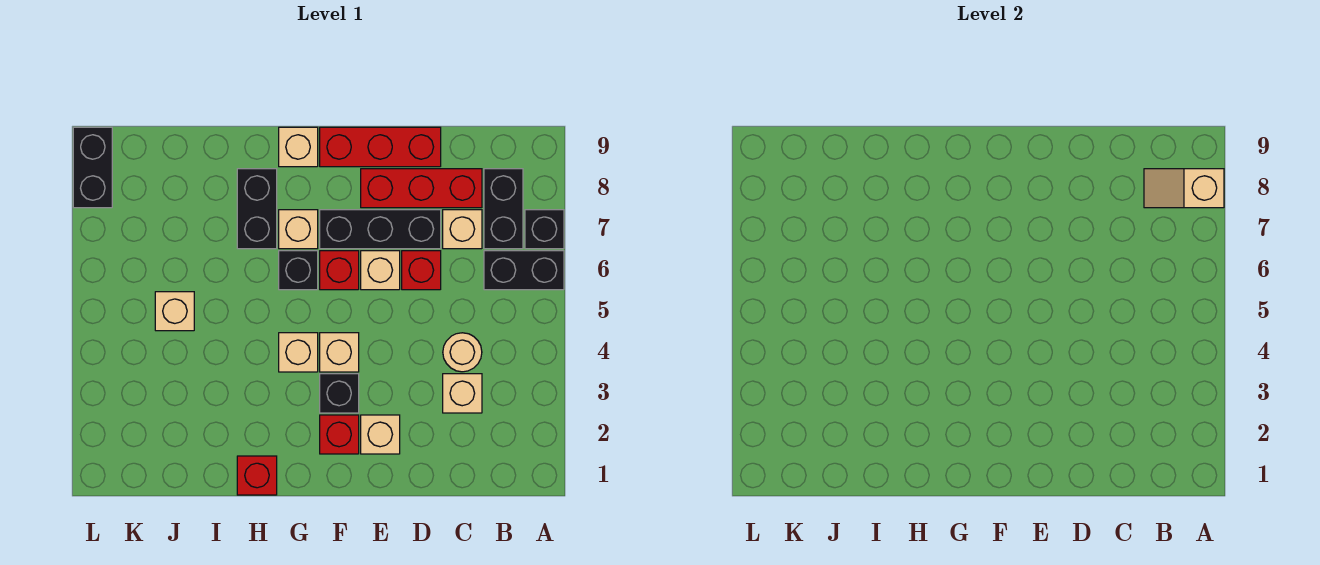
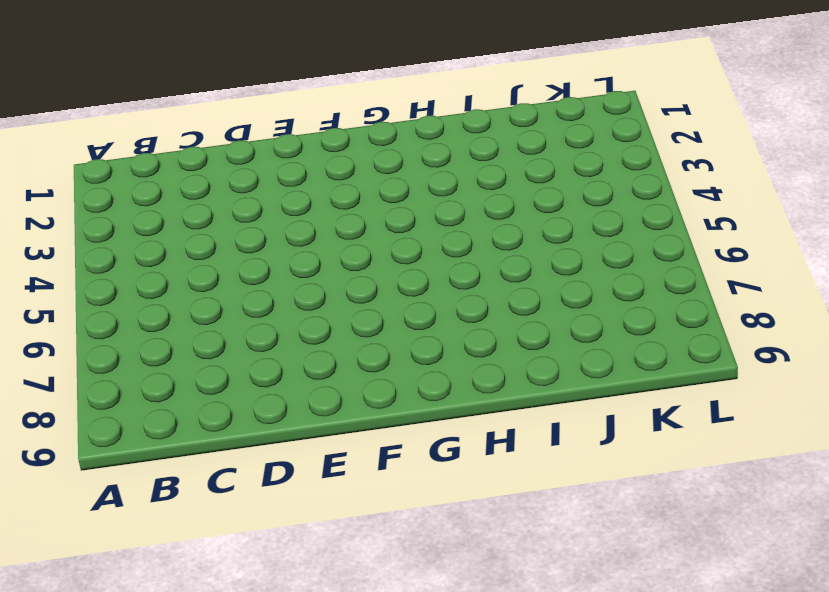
none -> black 1x2 brick [484,251,564,290]
none -> black 1x1 brick [525,210,564,249]
none -> black 1x2 brick [484,169,523,249]

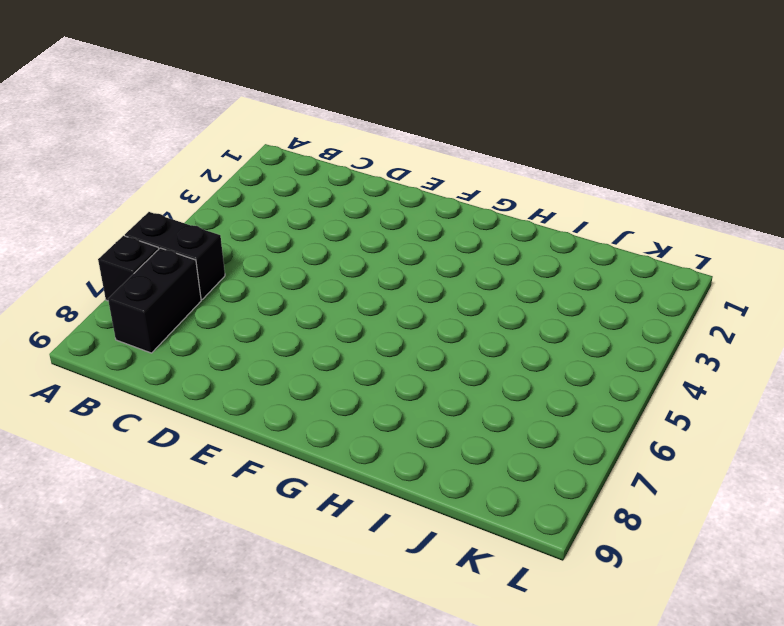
none -> tan 1x1 brick [443,374,482,413]
none -> tan 1x1 round brick [443,333,482,372]
none -> tan 1x1 brick [443,210,482,249]

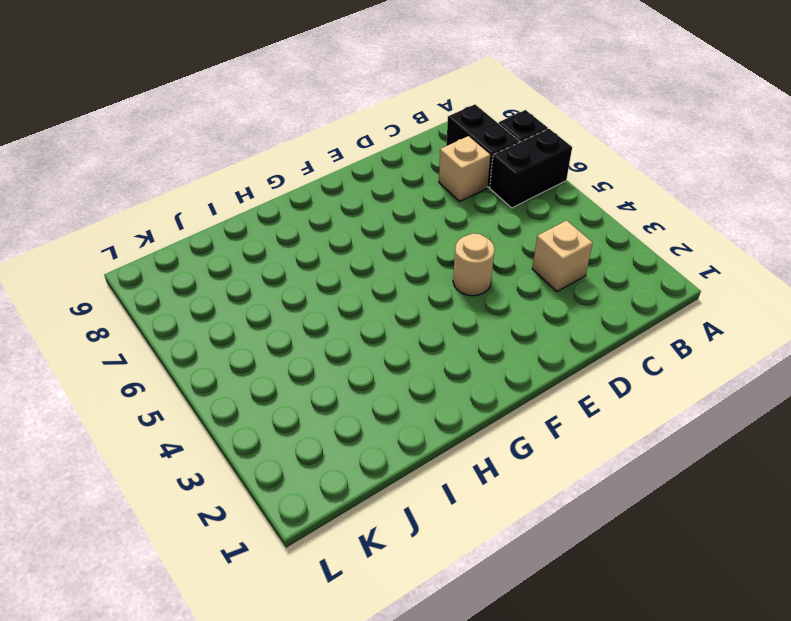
tan 1x1 round brick [453,233,495,296] -> tan 1x1 round brick moved to [443,333,482,372]
none -> red 1x3 brick [361,169,482,208]
none -> red 1x1 brick [402,251,441,290]
none -> black 1x3 brick [320,210,441,249]

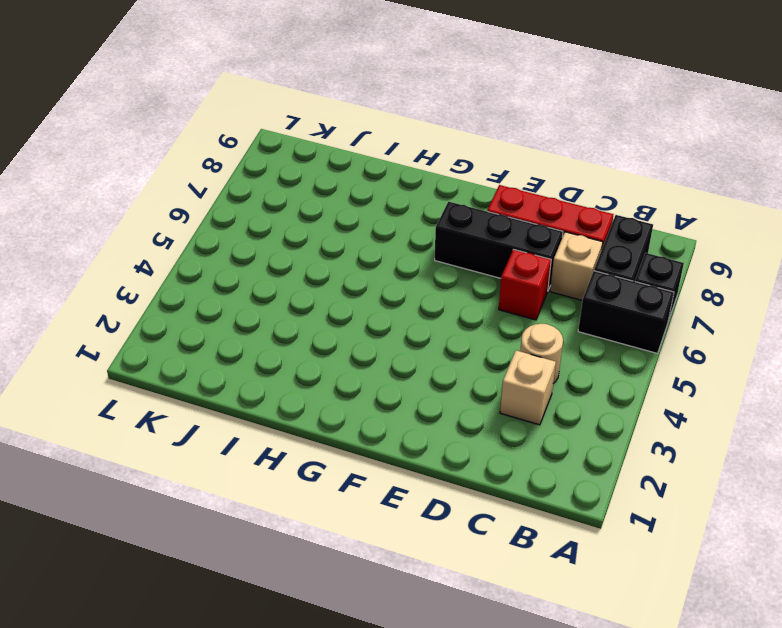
none -> red 1x3 brick [320,127,441,167]
none -> tan 1x1 brick [361,415,400,454]
none -> tan 1x1 brick [361,251,400,290]

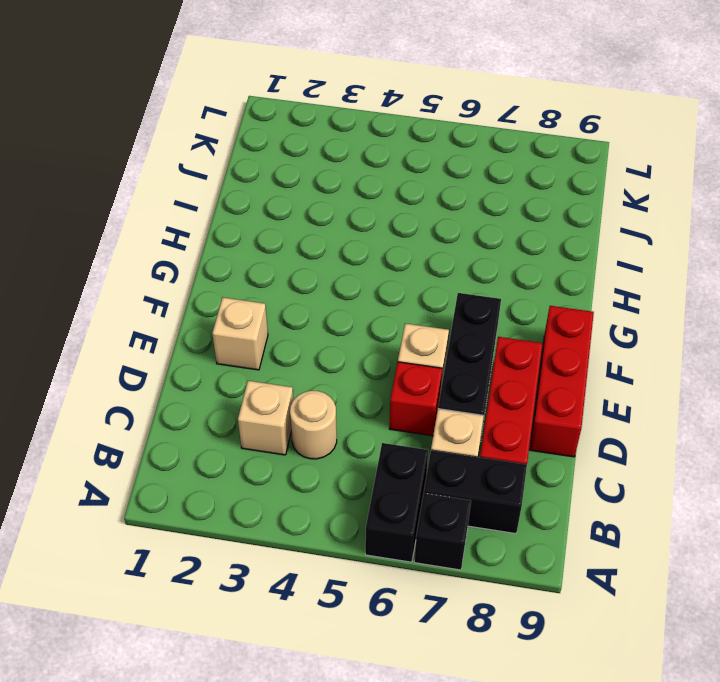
none -> red 1x1 brick [320,415,359,454]
none -> black 1x1 brick [320,374,359,413]
none -> tan 1x1 brick [320,333,359,372]

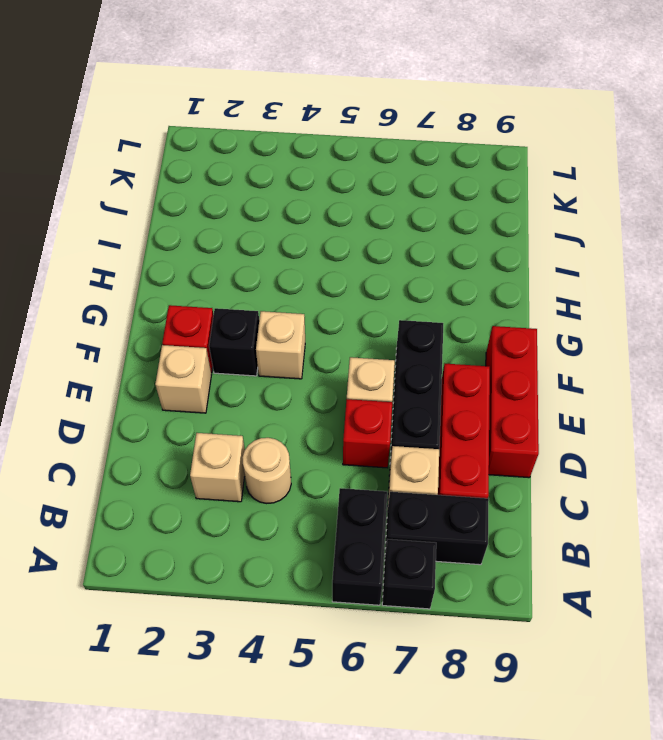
none -> red 1x1 brick [320,251,359,290]
none -> tan 1x1 brick [279,333,318,372]
none -> black 1x1 brick [279,251,318,290]

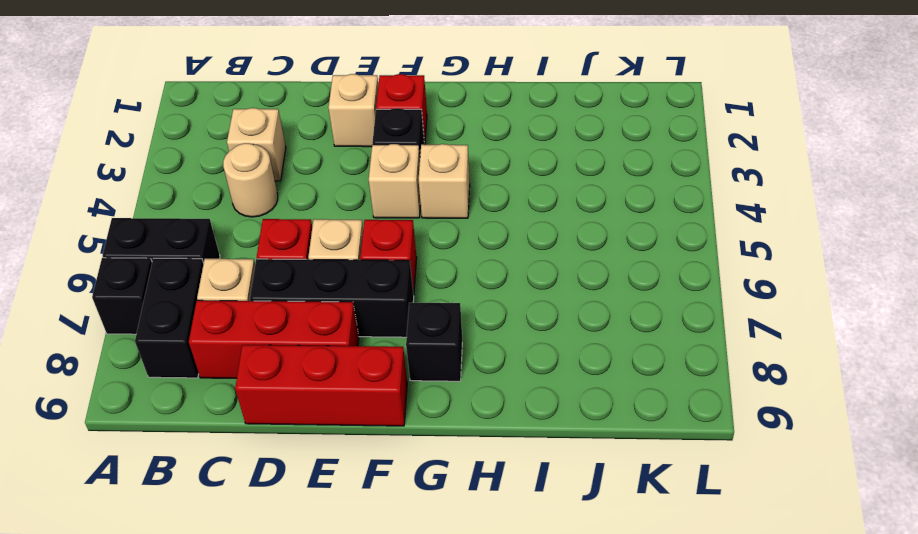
black 1x1 brick [406,303,462,381] -> black 1x1 brick moved to [279,251,318,290]
none -> tan 1x1 brick [279,210,318,249]
none -> tan 1x1 brick [279,127,318,167]
none -> red 1x1 brick [237,456,277,495]

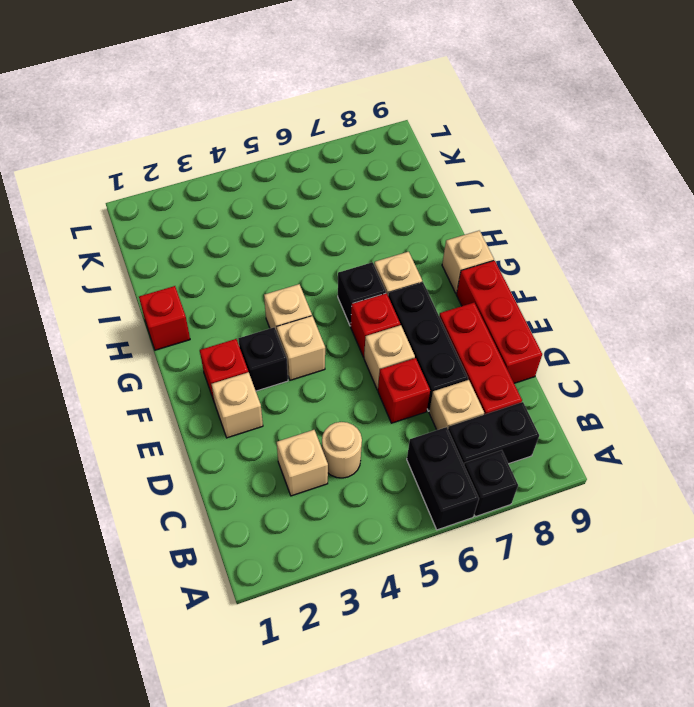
none -> black 1x2 brick [237,169,277,249]
none -> tan 1x1 brick [155,292,194,331]
none -> black 1x2 brick [73,127,112,208]

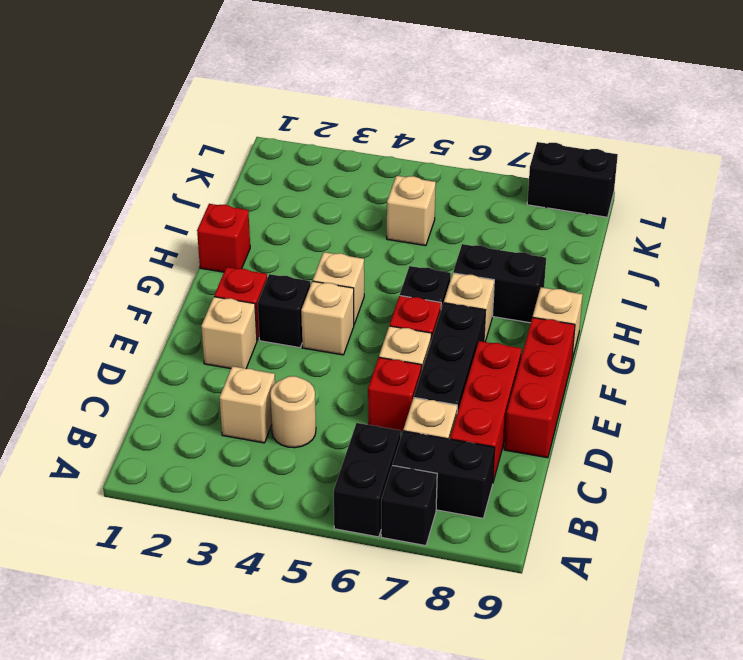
none -> tan 1x2 slope [1144,169,1224,208]

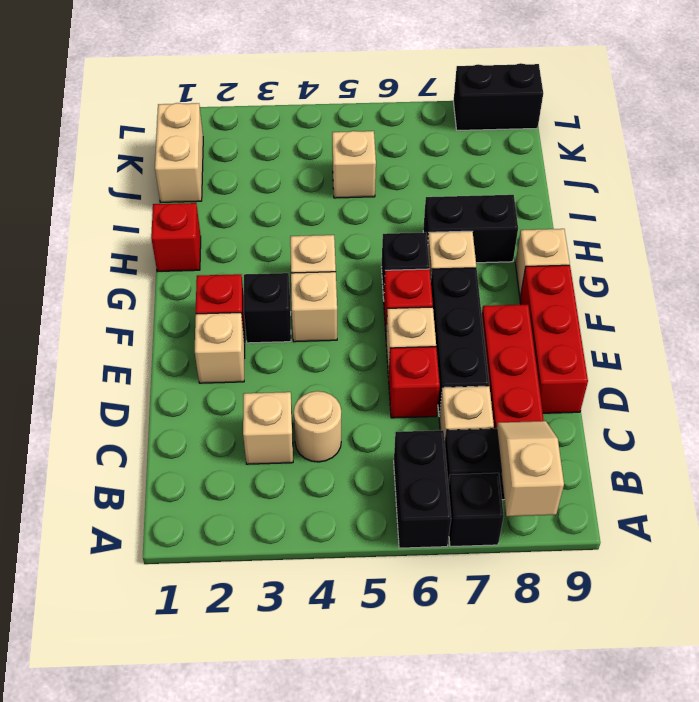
tan 1x2 brick [155,103,203,202] -> none

